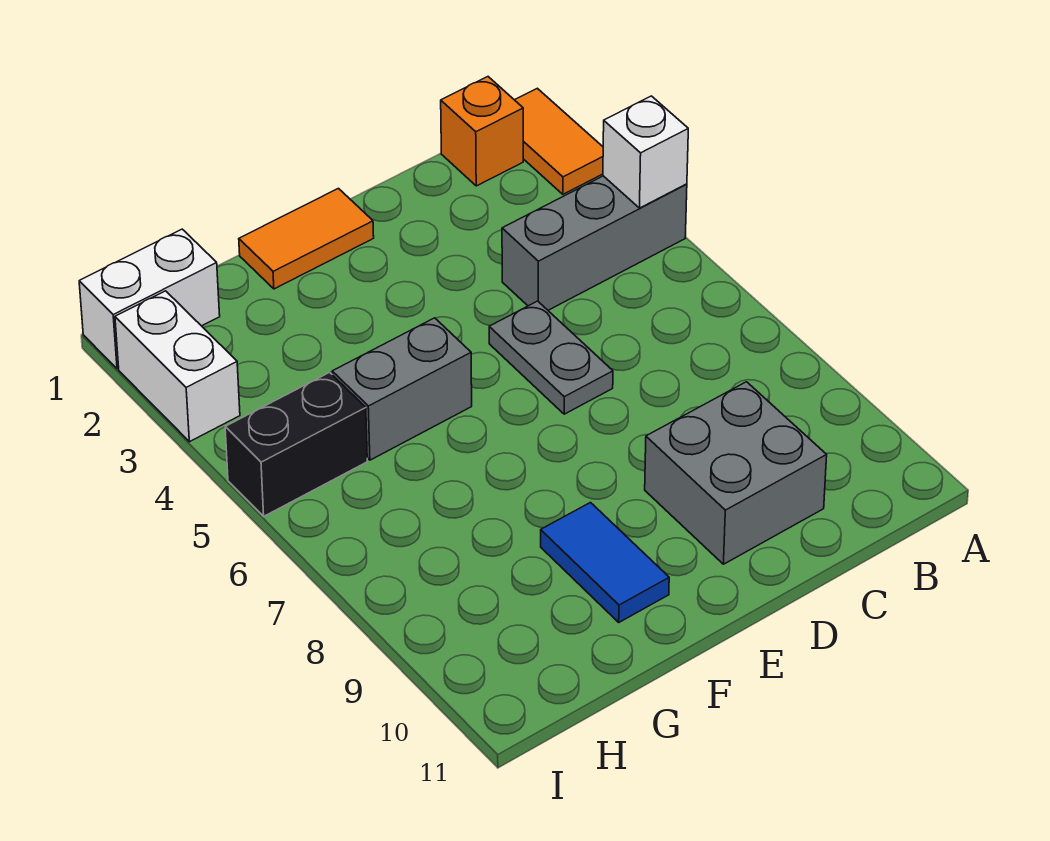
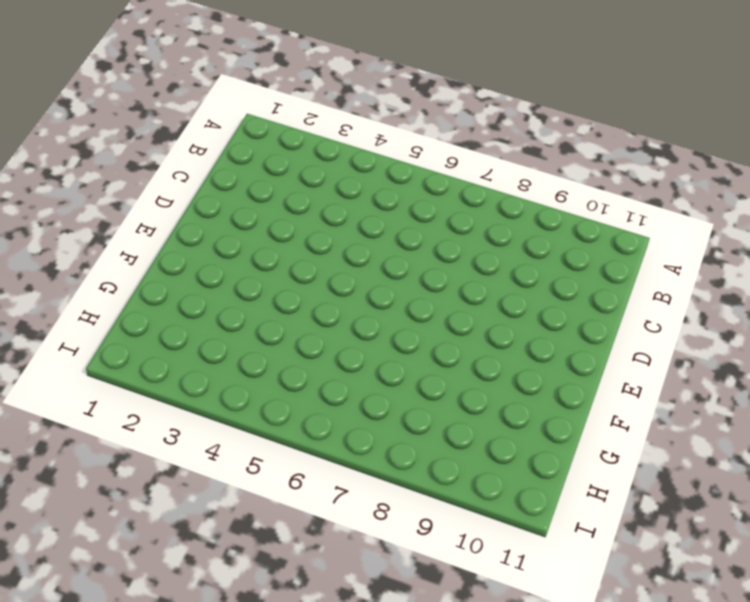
none -> orange 1x2 tile [515,88,603,194]
none -> grey 1x3 brick [502,176,687,310]
none -> orange 1x1 brick [441,77,523,186]

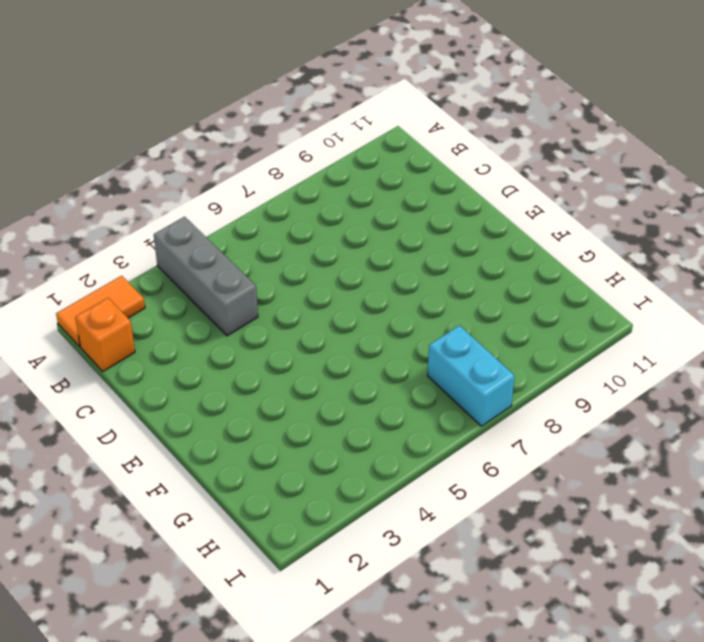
cyan 1x2 brick [428,325,515,426] -> none
none -> grey 2x2 brick [645,382,827,564]
none -> grey 1x2 plate [489,301,613,414]
none -> orange 1x2 tile [239,188,374,289]

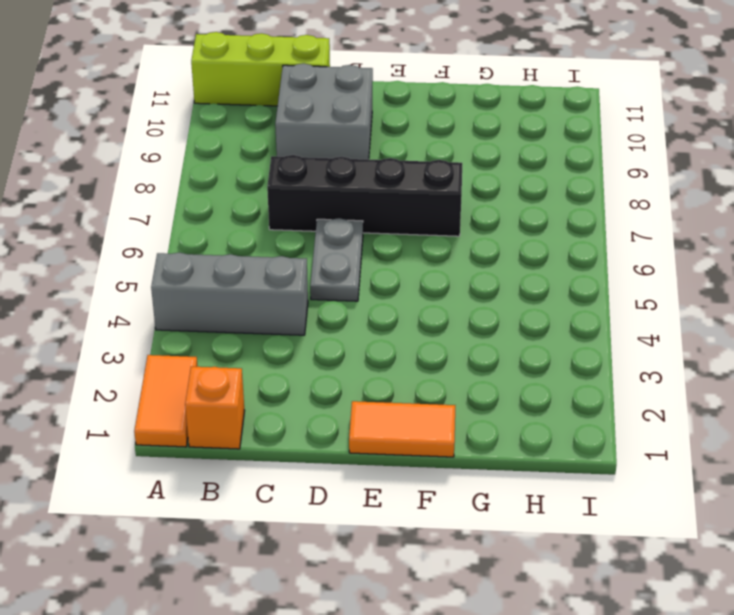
lime 1x3 brick [191,32,330,106] -> none
black 1x4 brick [267,155,462,236] -> none
none -> grey 1x2 brick [332,318,472,460]
none -> blue 1x2 tile [541,503,669,622]
none -> white 1x2 brick [79,229,220,369]

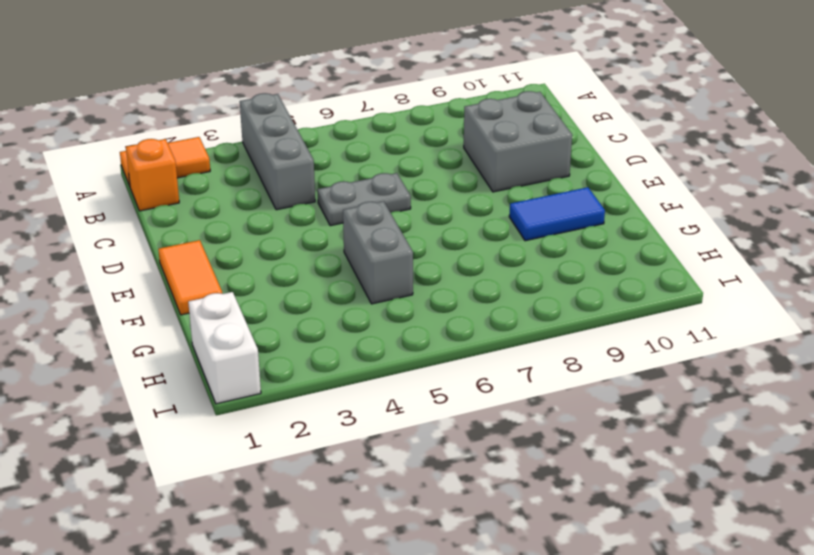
none -> black 1x2 brick [225,372,367,516]
none -> white 1x2 brick [115,291,240,442]
none -> white 1x1 brick [603,96,688,208]

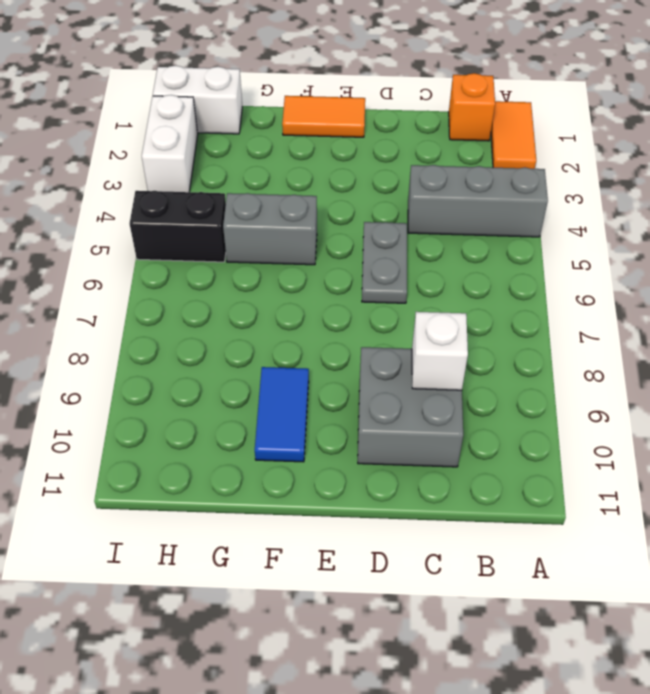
white 1x1 brick [412,312,468,390] -> white 1x1 brick moved to [603,96,688,208]

